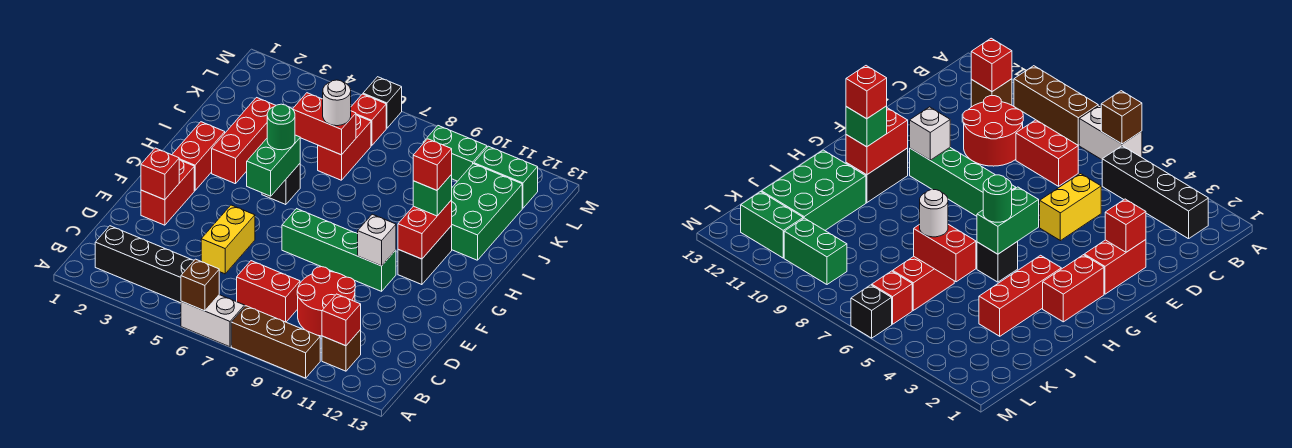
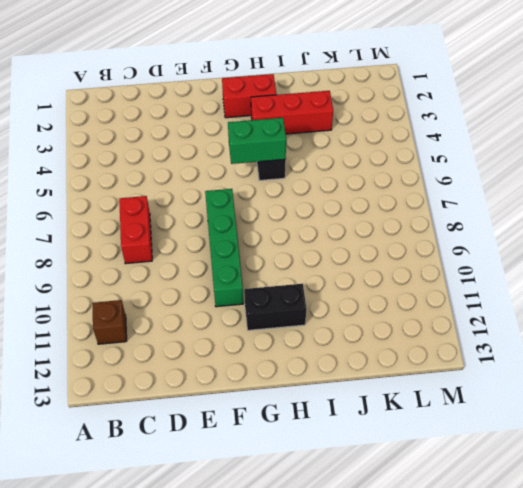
none -> white 1x2 brick [181,295,245,347]
none -> brown 1x3 brick [231,306,320,378]
none -> black 1x4 brick [95,226,194,303]
none -> red 2x2 round brick [297,267,355,336]

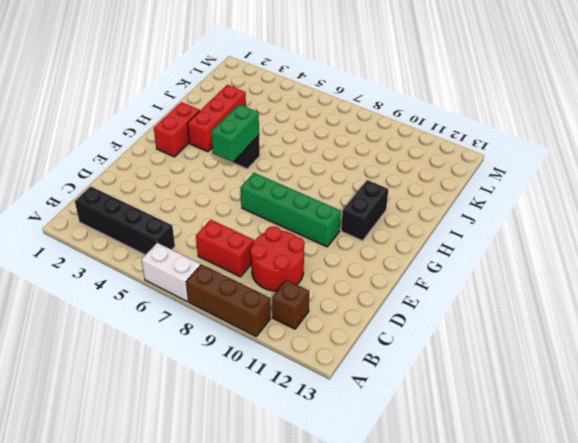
none -> yellow 1x2 brick [201,205,255,274]
none -> red 1x2 brick [141,160,194,225]
none -> green 2x3 brick [451,164,522,260]
none -> red 1x2 brick [318,115,371,180]

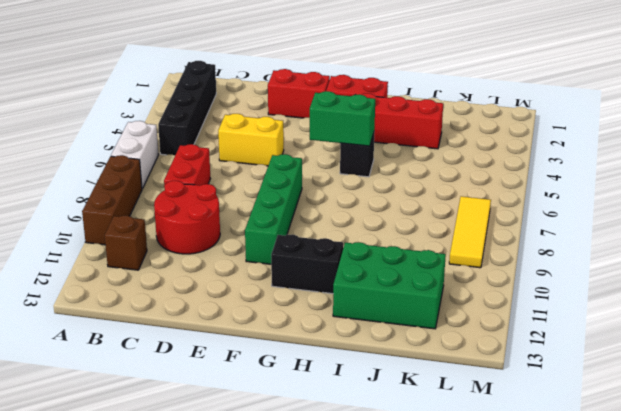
yellow 1x3 tile [449,196,491,268] -> green 1x2 brick [423,126,487,181]
none -> red 1x2 brick [318,115,371,180]
none -> red 1x1 brick [351,94,386,146]
none -> green 1x2 brick [474,146,538,208]
none -> black 1x1 brick [363,77,402,128]

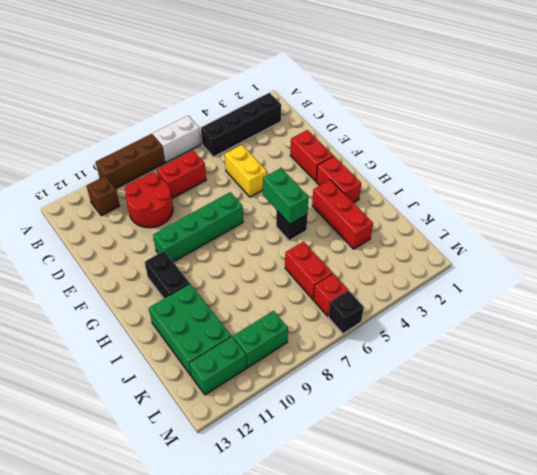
none -> brown 1x1 brick [181,259,219,311]
none -> red 1x1 brick [322,294,361,346]
none -> red 1x1 brick [141,148,179,200]
none -> white 1x1 brick [358,214,396,266]

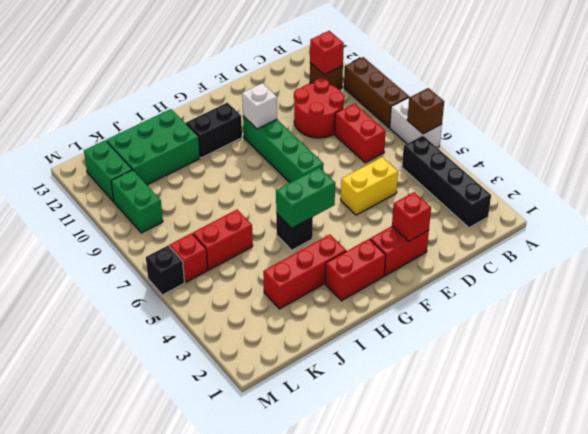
none -> red 1x2 brick [398,200,452,259]
none -> red 1x2 brick [293,93,356,155]
none -> green 1x1 round brick [267,104,295,150]
none -> green 1x1 brick [413,174,452,216]

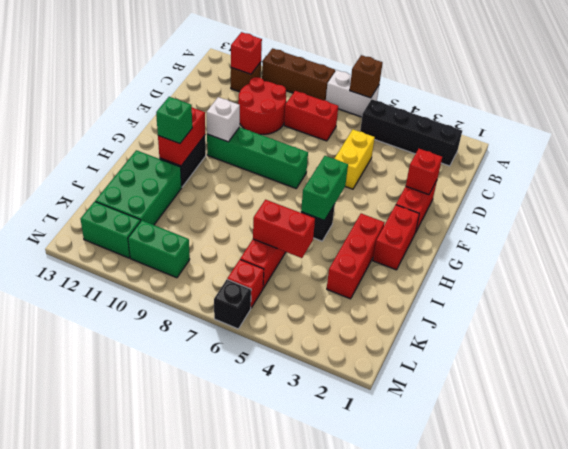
none -> green 1x1 round brick [267,104,295,150]
none -> white 1x1 round brick [323,80,351,126]
none -> red 1x1 brick [413,139,452,190]

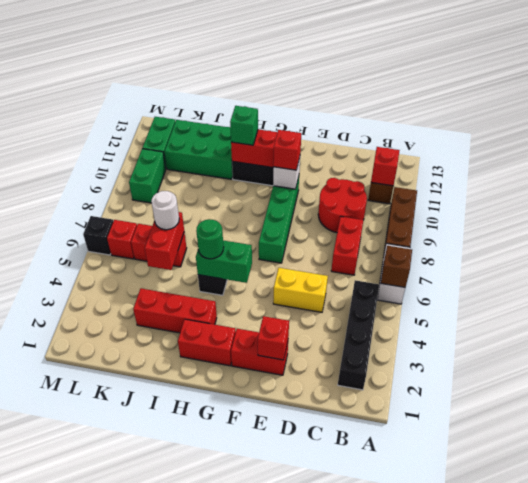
red 1x1 brick [273,130,301,170] -> red 1x1 brick moved to [413,139,452,190]

